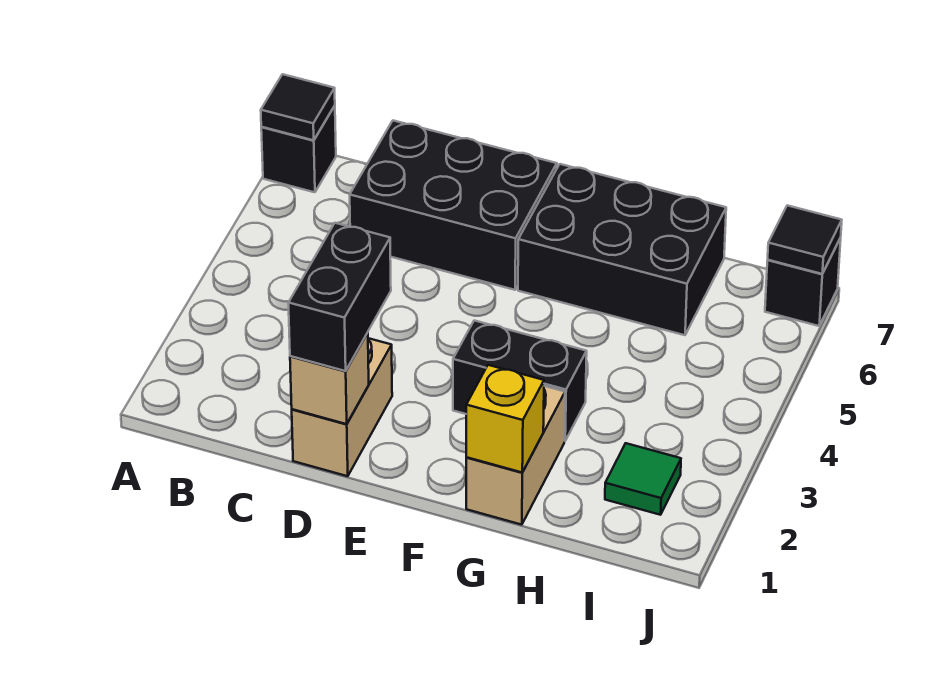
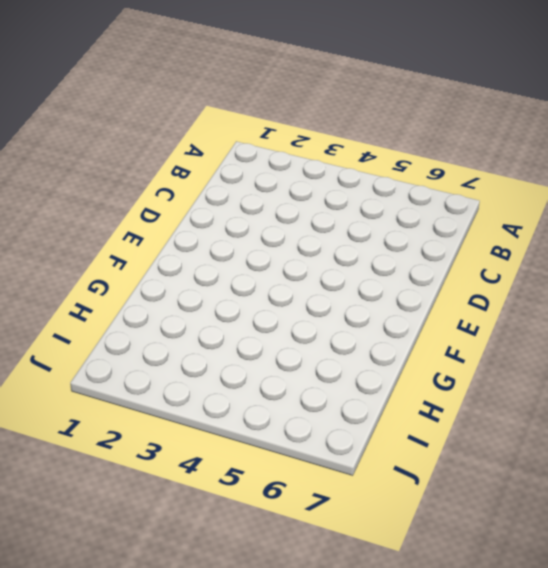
none -> black 1x1 brick [261,106,336,192]
none -> black 2x3 brick [350,121,557,290]
none -> tan 1x2 brick [292,338,392,476]

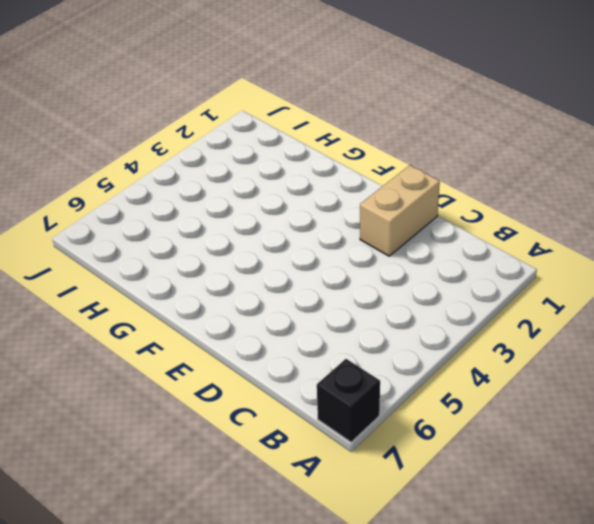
none -> black 2x3 brick [350,121,557,290]
none -> black 1x2 brick [453,321,587,441]
none -> black 2x3 brick [518,164,726,335]

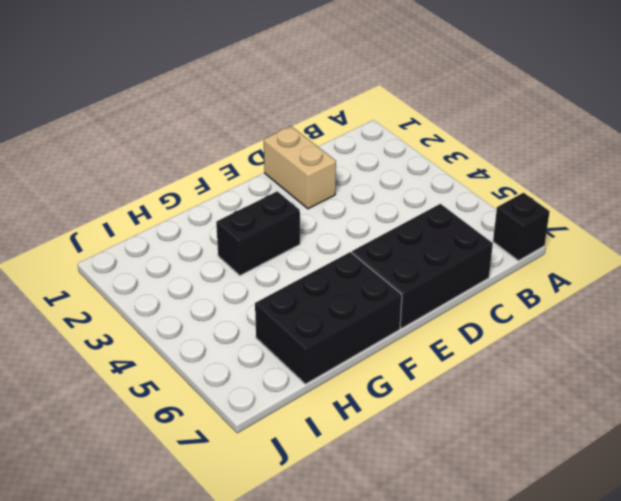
none -> tan 1x2 brick [466,386,565,525]
none -> green 1x1 tile [605,443,681,515]
none -> black 1x1 brick [765,238,841,326]

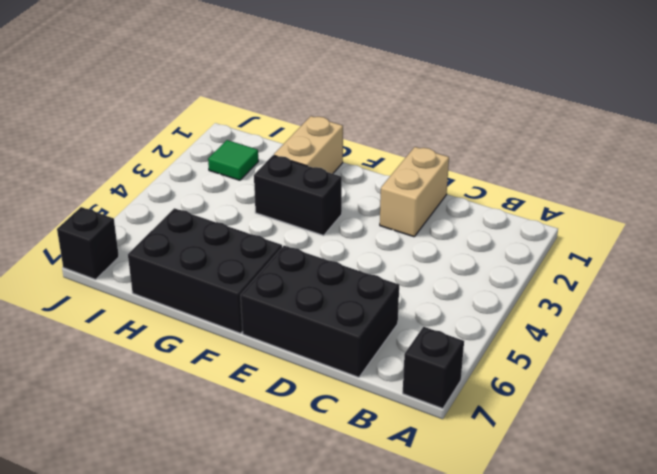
none -> black 1x1 tile [261,74,335,140]
none -> tan 1x1 brick [290,333,369,424]
none -> yellow 1x1 brick [466,365,544,472]

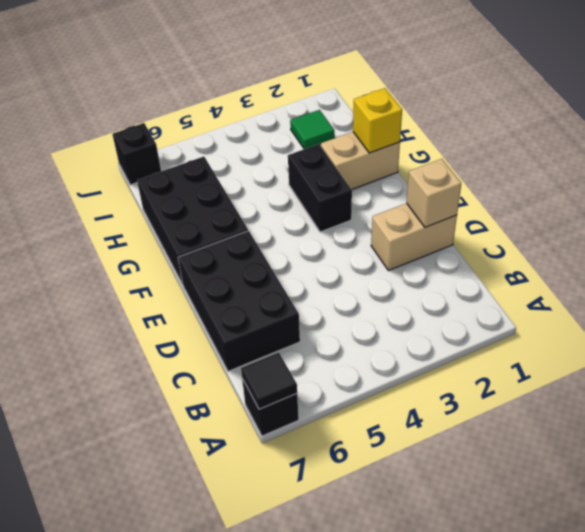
none -> black 1x1 tile [768,205,842,274]
none -> black 1x2 brick [288,223,391,371]

